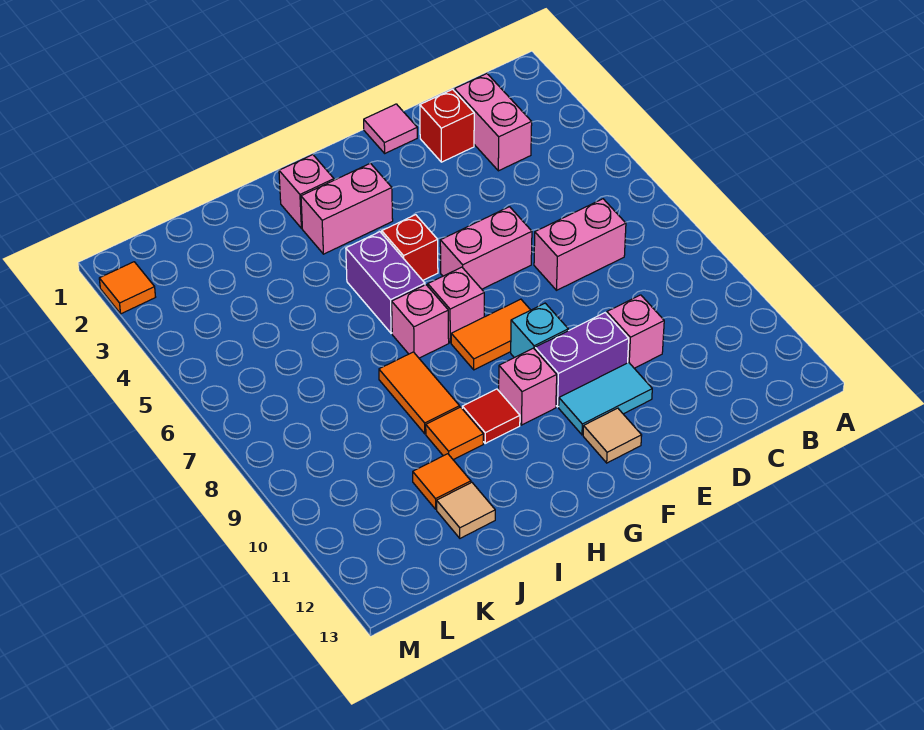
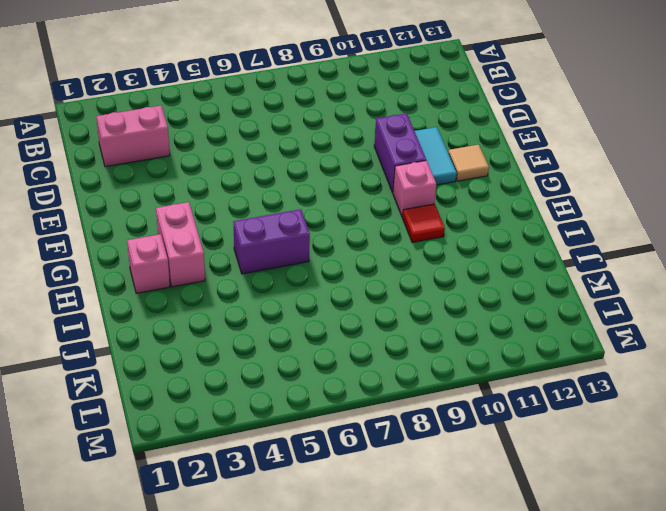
none -> pink 1x2 brick [534,199,626,290]
none -> red 1x1 brick [420,89,474,162]
none -> pink 1x1 brick [607,295,664,368]

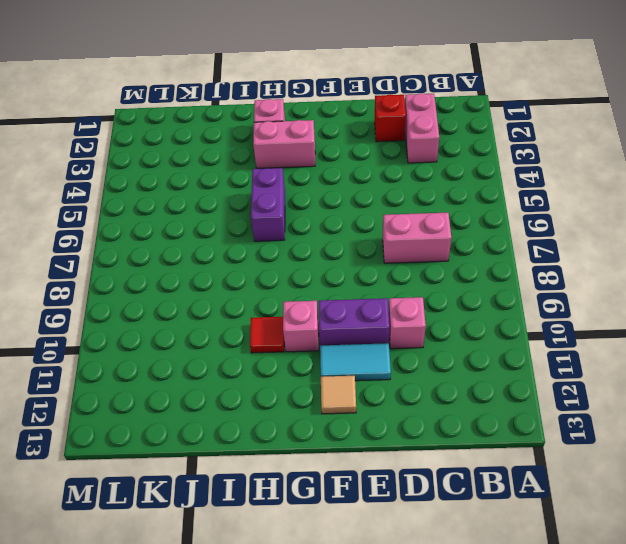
none -> pink 1x1 tile [364,104,417,153]
none -> pink 1x2 brick [440,207,532,289]
none -> orange 1x2 tile [451,299,530,370]

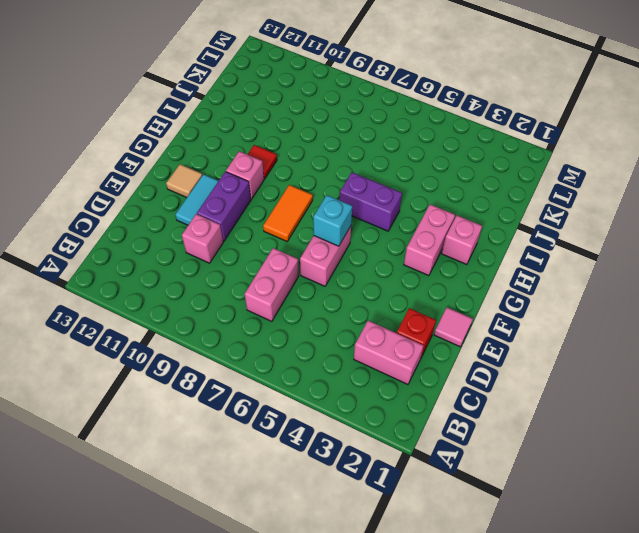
cyan 1x1 brick [313,195,352,246] -> cyan 1x1 brick moved to [511,303,568,358]
none -> red 1x1 brick [382,215,438,280]
none -> pink 1x1 brick [428,267,484,343]
none -> pink 1x1 brick [392,285,449,358]

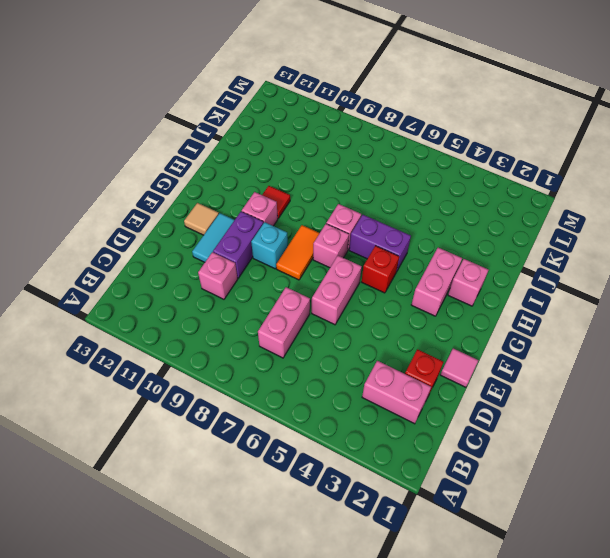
none -> orange 1x2 tile [379,352,460,434]
none -> orange 1x1 tile [426,407,483,460]
none -> orange 1x1 tile [413,454,471,509]

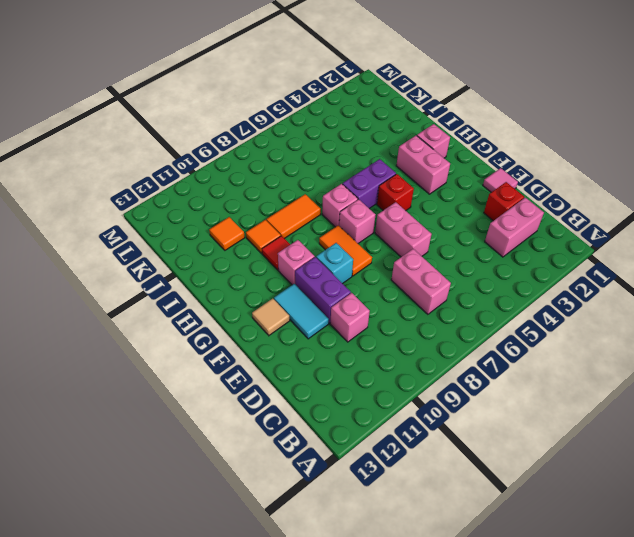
none -> tan 1x1 tile [437,482,495,538]
none -> orange 1x1 tile [99,262,155,314]

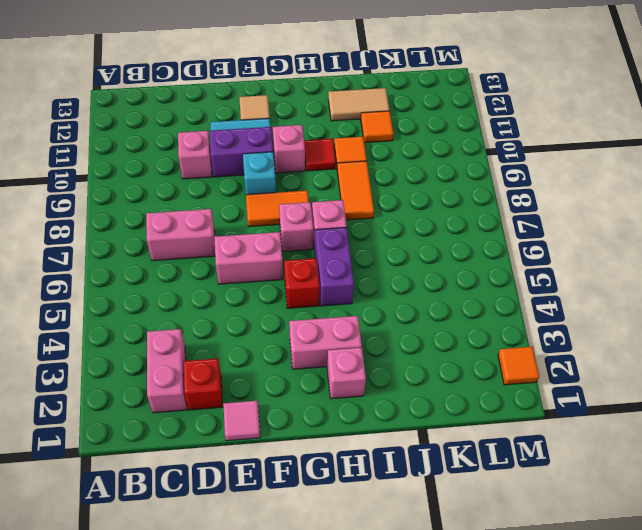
tan 1x2 tile [328,88,390,121] -> tan 1x1 tile [437,482,495,538]

